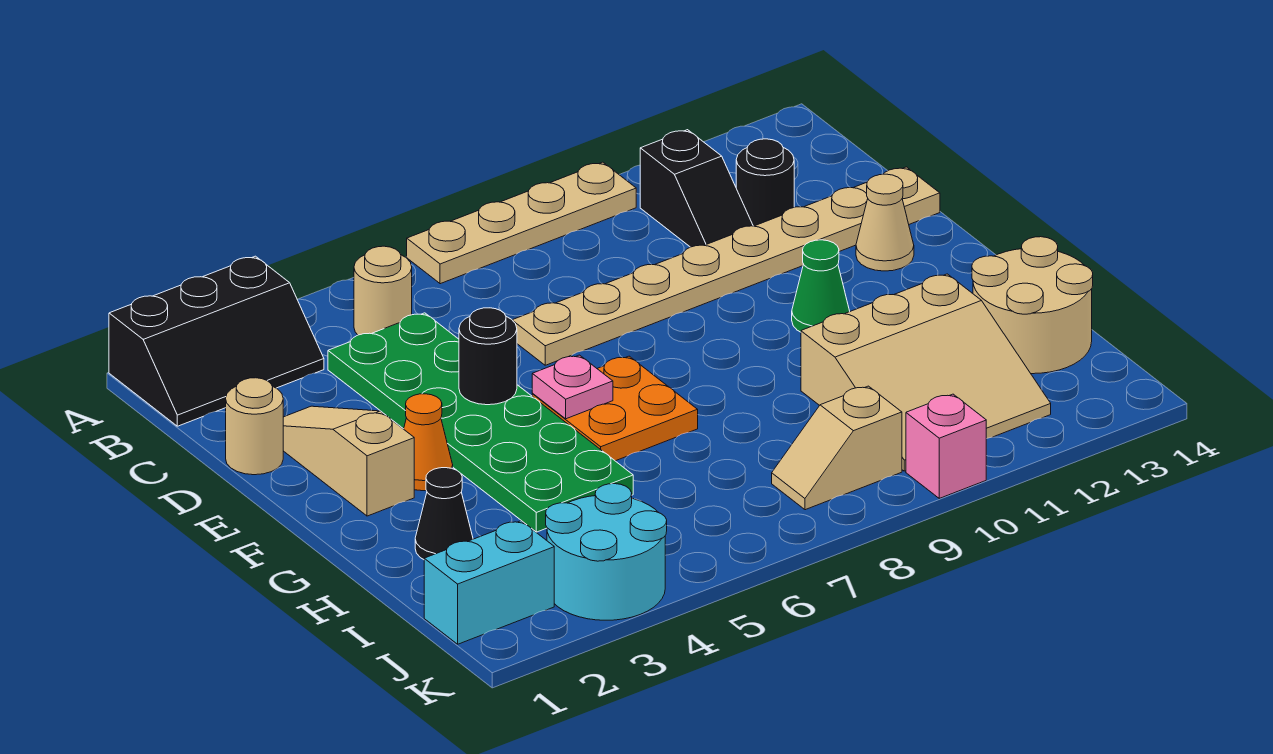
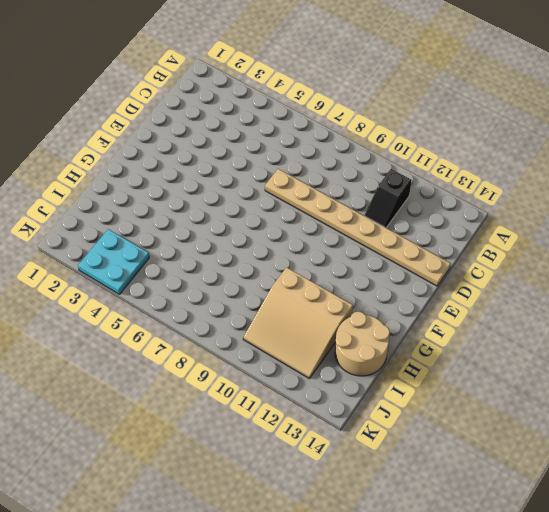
cyan 2x2 plate [78,229,149,294] -> cyan 2x2 round brick [546,484,667,620]
none -> black 2x3 slope [109,256,324,426]
none -> tan 1x4 plate [407,162,636,284]
none -> tan 1x1 round brick [354,246,412,335]

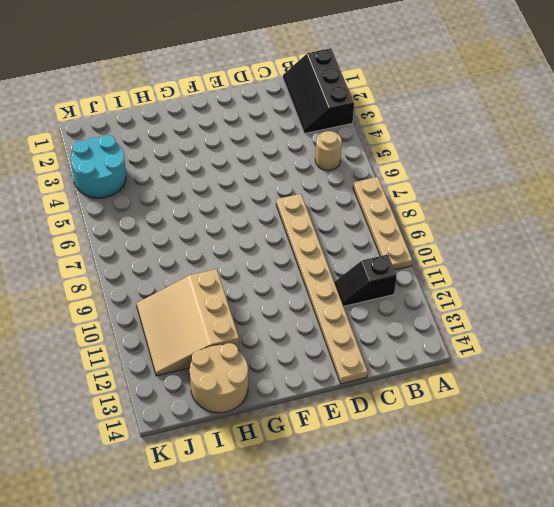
none -> green 2x6 plate [328,313,633,532]
none -> black 1x1 round brick [736,139,794,226]
none -> tan 1x1 round brick [226,378,283,475]

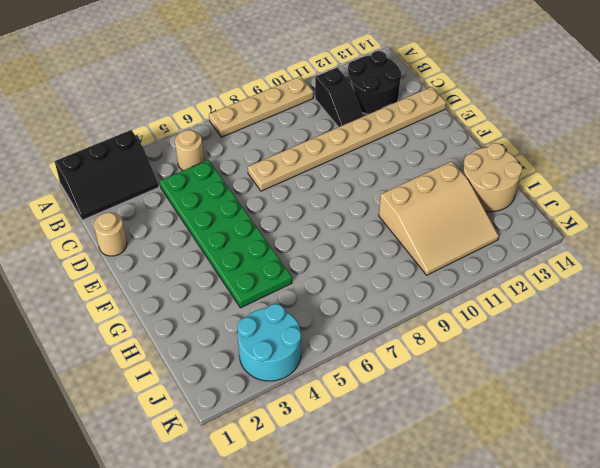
black 2x2 round brick [348,51,402,114] -> black 1x1 round brick [736,139,794,226]
none -> tan 1x3 slope [283,406,414,516]
none -> tan 1x1 cone [856,174,914,271]
none -> orange 1x1 cone [404,394,453,491]

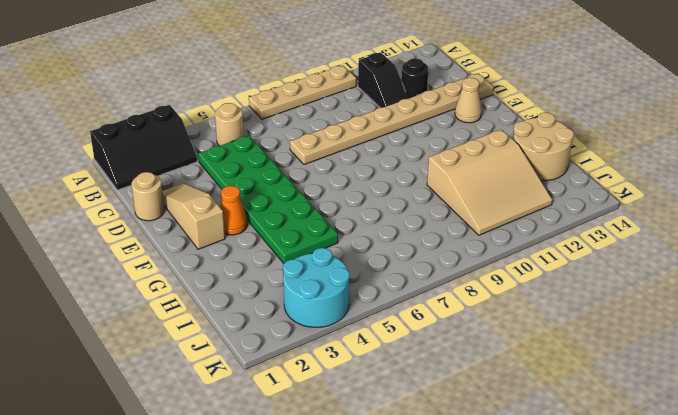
none -> orange 2x2 plate [532,356,698,461]
none -> green 1x1 cone [792,240,850,332]
none -> black 1x1 cone [415,468,473,559]

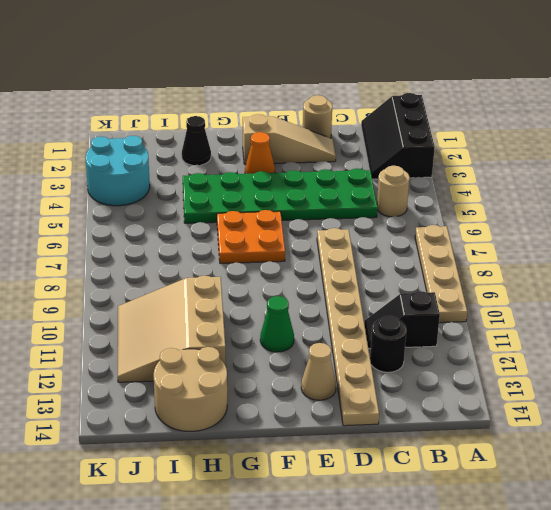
none -> cyan 1x2 brick [424,521,554,644]
none -> tan 1x2 slope [772,386,902,510]
none -> pink 1x1 brick [906,394,986,498]

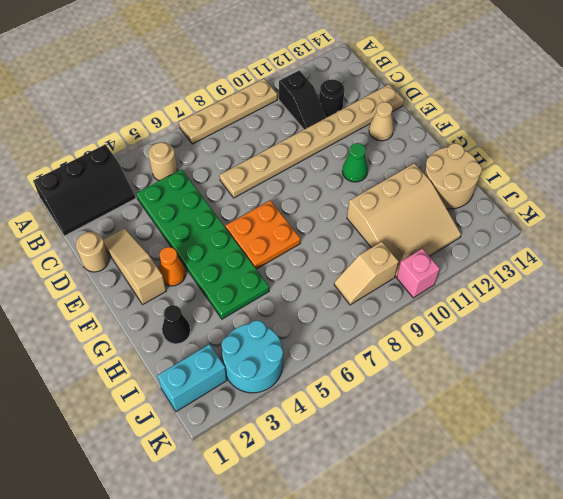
none -> black 1x1 round brick [459,308,517,405]
none -> pink 1x1 plate [532,355,613,419]

